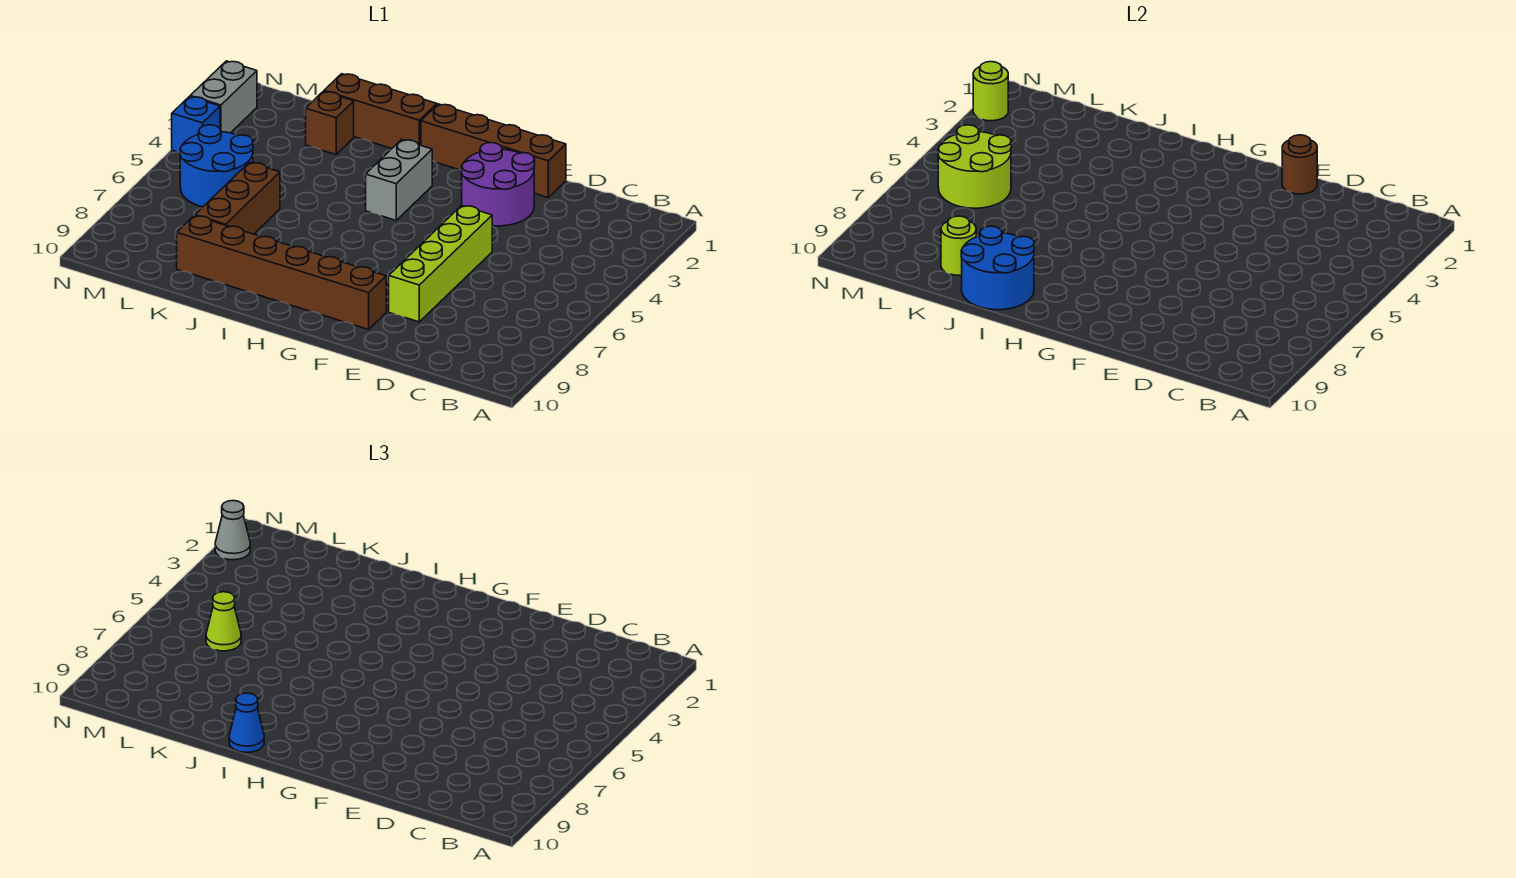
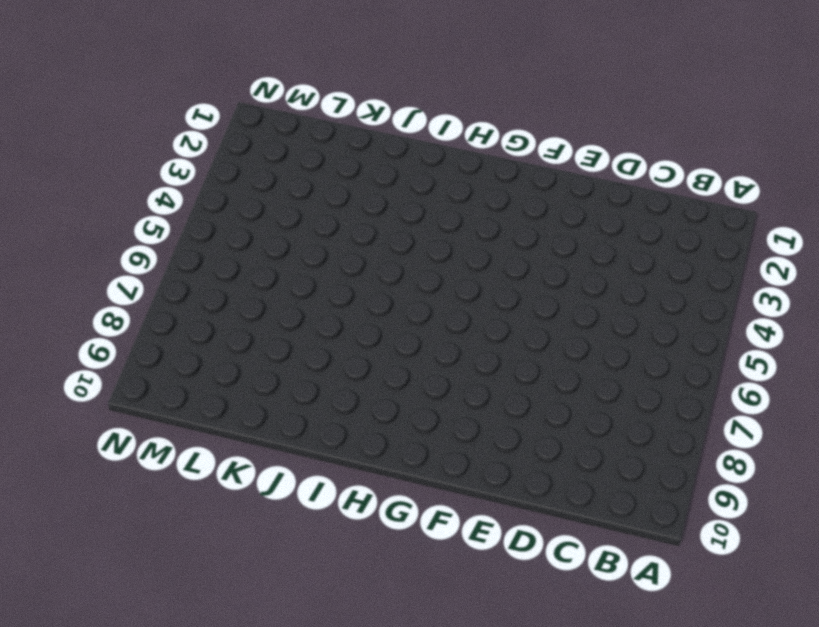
none -> brown 1x4 brick [421,104,566,197]
none -> purple 2x2 round brick [462,143,535,226]
none -> lime 1x4 brick [389,205,492,322]

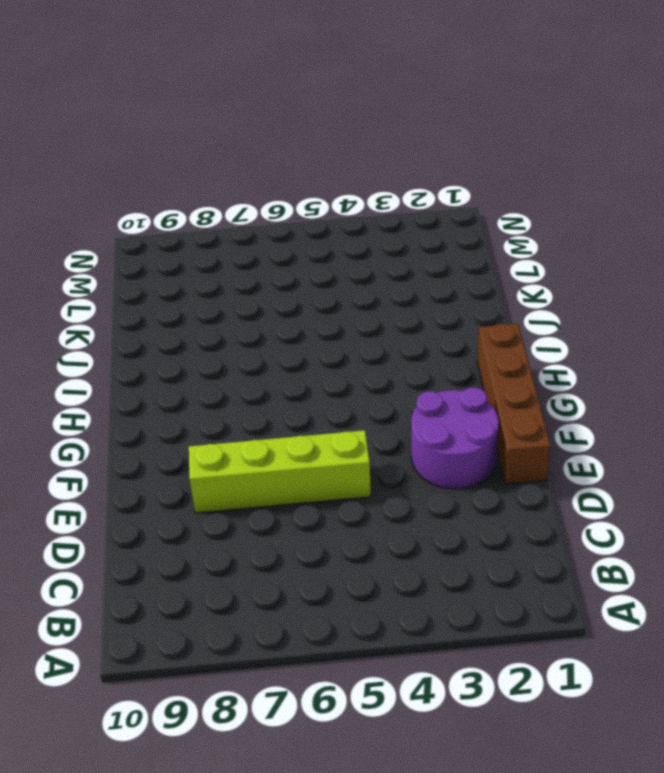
none -> brown 1x6 brick [177,216,386,329]
none -> grey 1x2 brick [366,140,432,220]
none -> brown 1x3 brick [324,74,437,149]

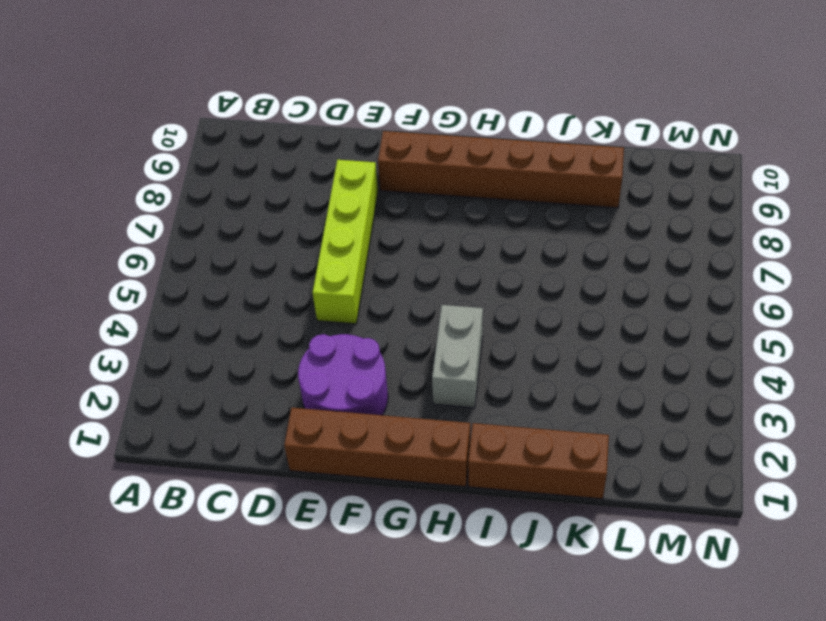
none -> brown 1x1 brick [306,91,354,154]
none -> brown 1x3 brick [195,162,280,234]
none -> blue 2x2 round brick [180,125,253,207]

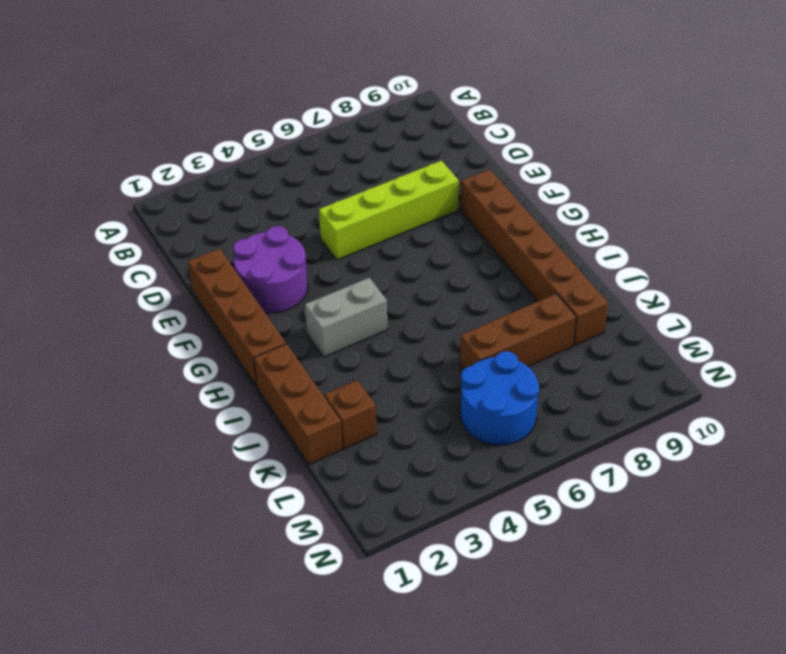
none -> grey 1x2 brick [190,61,257,133]
none -> blue 1x1 brick [172,97,220,152]
none -> brown 1x1 round brick [1282,135,1317,194]

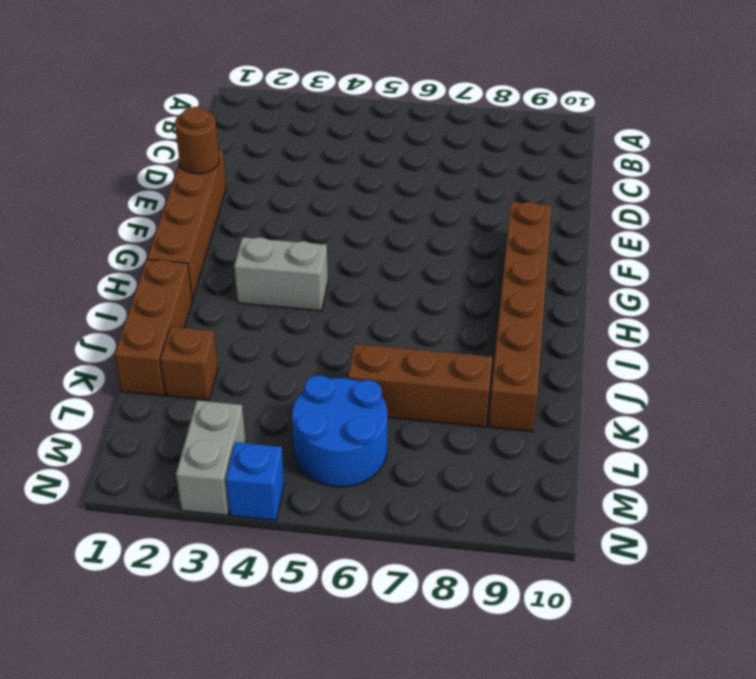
grey 1x2 brick [176,400,246,515] -> grey 1x2 brick turned to [190,61,257,133]
none -> purple 2x2 round brick [462,143,535,226]
none -> lime 1x4 brick [389,205,492,322]
none -> blue 2x2 round brick [961,226,1034,310]

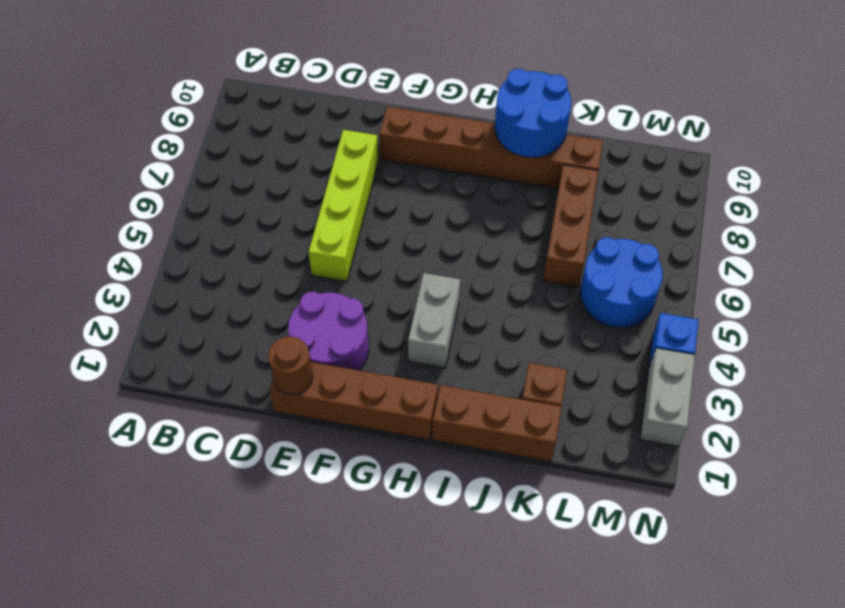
none -> lime 1x1 round brick [941,216,976,275]
none -> lime 2x2 round brick [938,125,1011,208]
none -> lime 1x1 round brick [973,62,1008,121]

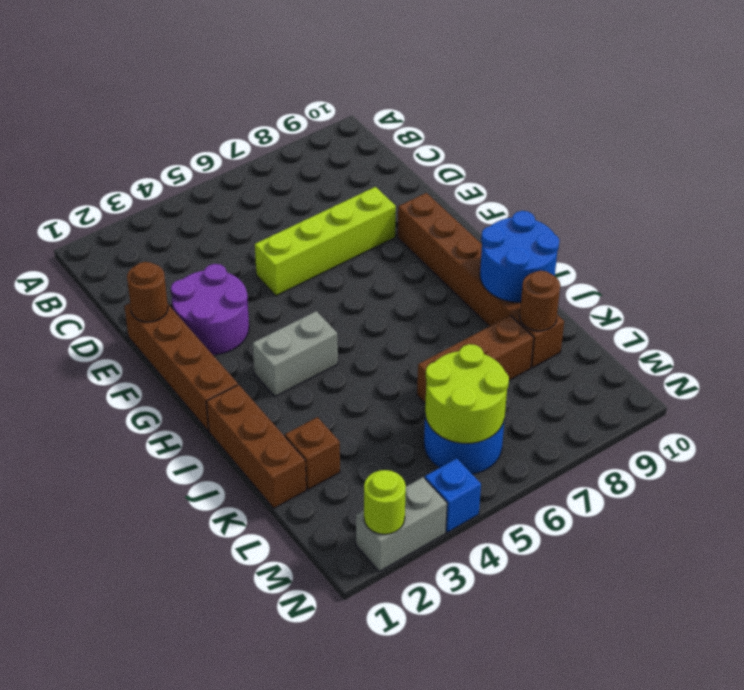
brown 1x1 round brick [520,271,560,331] -> lime 1x1 round brick [941,216,976,275]
none -> blue 1x1 cone [229,693,264,752]
none -> lime 1x1 cone [206,592,241,651]
none -> grey 1x1 cone [215,501,250,560]

